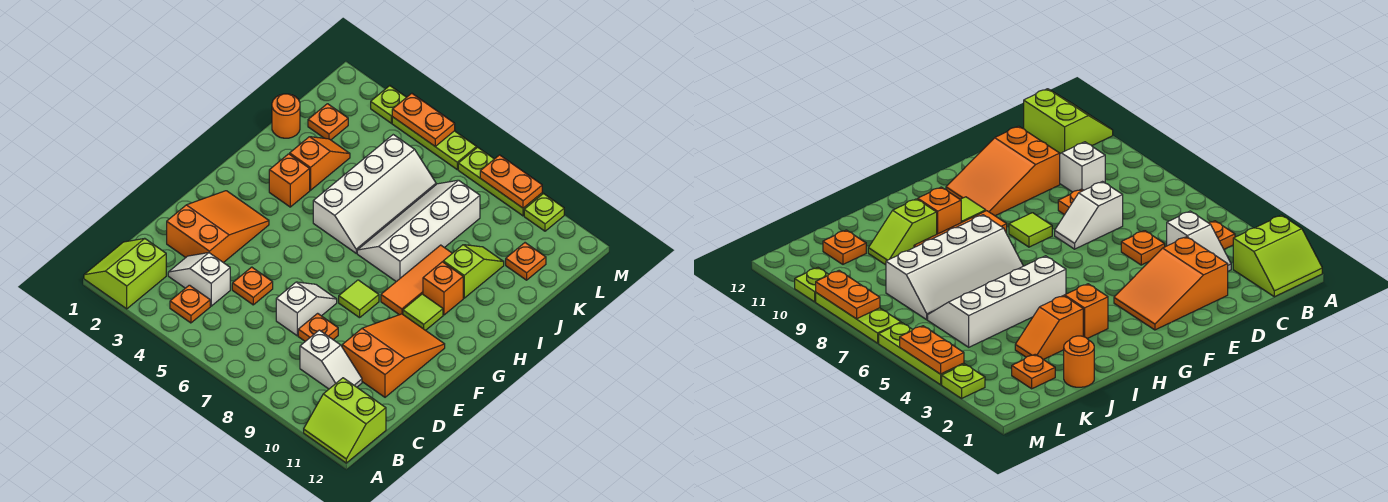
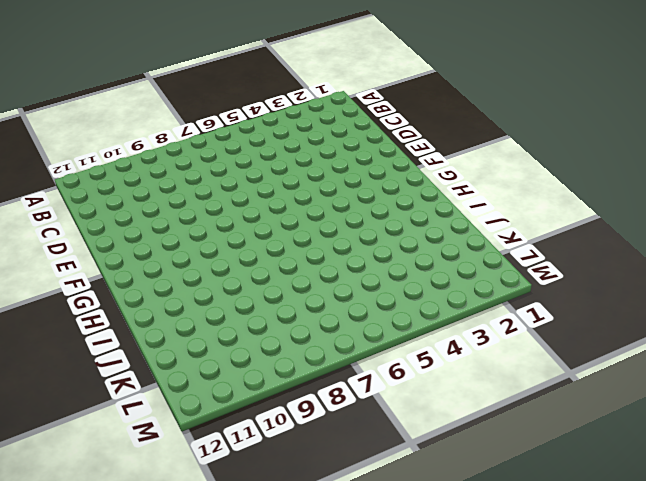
none -> lime 2x2 slope [84,239,166,309]
none -> lime 2x2 slope [304,378,386,463]
none -> orange 1x1 plate [170,285,210,323]

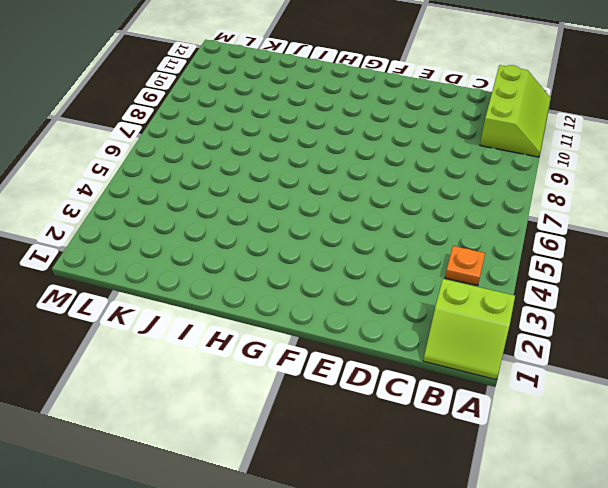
lime 2x3 slope [480,65,551,157] -> lime 2x2 slope [304,378,386,463]
none -> white 1x2 slope [168,253,230,306]
none -> white 1x2 slope [300,330,362,389]
none -> orange 2x3 slope [167,191,269,263]

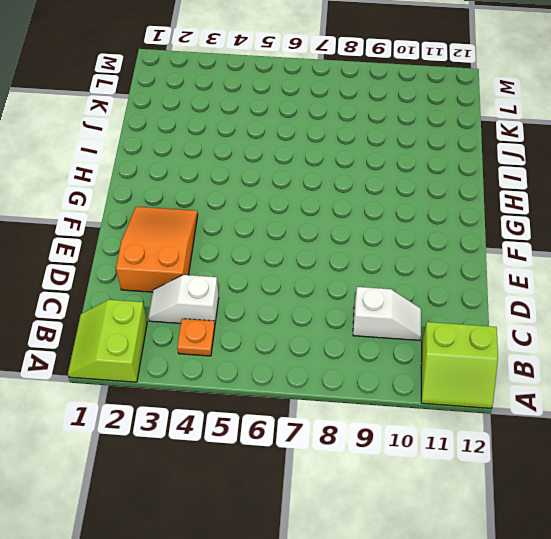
none -> orange 1x1 plate [232,267,273,305]
none -> white 1x2 slope [276,282,337,336]
none -> orange 1x1 plate [298,313,338,341]

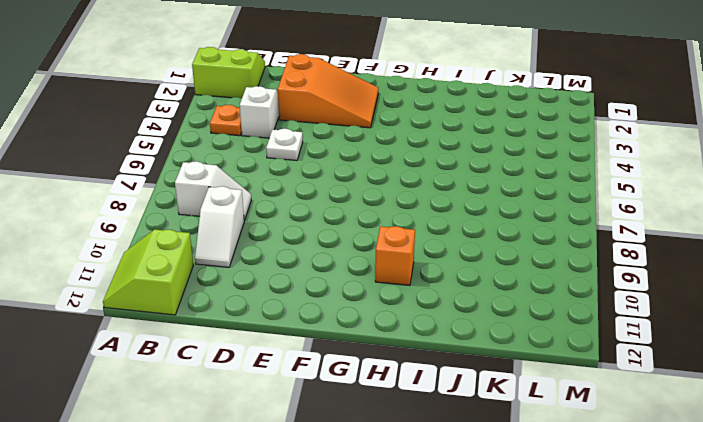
white 1x2 slope [175,161,251,220] -> white 1x2 slope moved to [276,282,337,336]
white 1x1 plate [266,129,303,161] -> orange 1x1 plate [232,267,273,305]
none -> orange 1x1 plate [298,313,338,341]
none -> orange 2x3 slope [342,314,445,397]
none -> lime 1x1 tile [339,280,379,318]

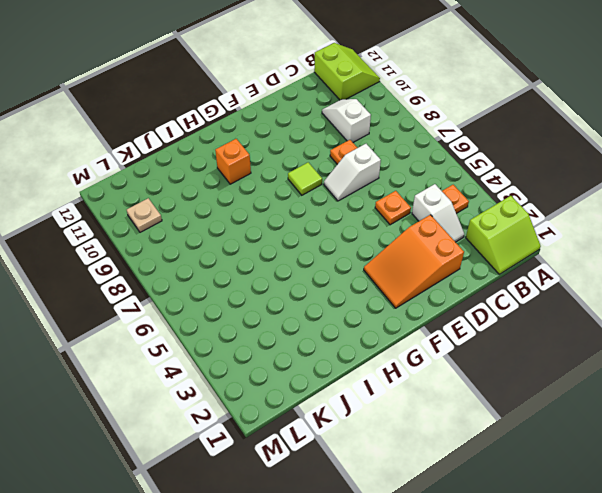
tan 1x1 plate [127,198,162,232] -> none
none -> orange 2x3 slope [342,314,445,397]
none -> orange 1x3 tile [381,245,452,315]
none -> lime 1x1 tile [403,294,443,330]

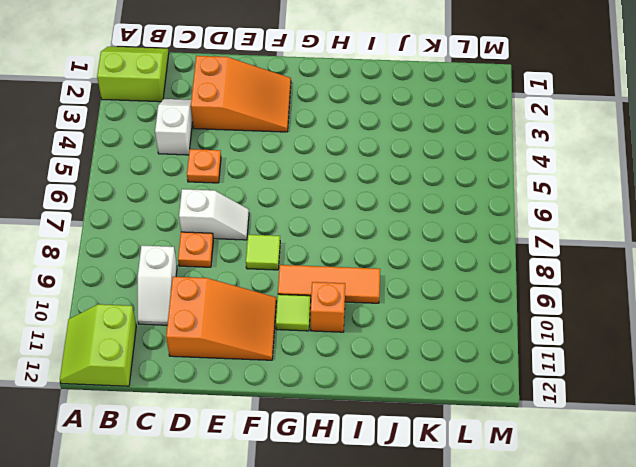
none -> orange 1x1 plate [170,285,210,323]
none -> orange 1x1 brick [269,154,310,207]
none -> white 2x4 slope [313,135,436,253]

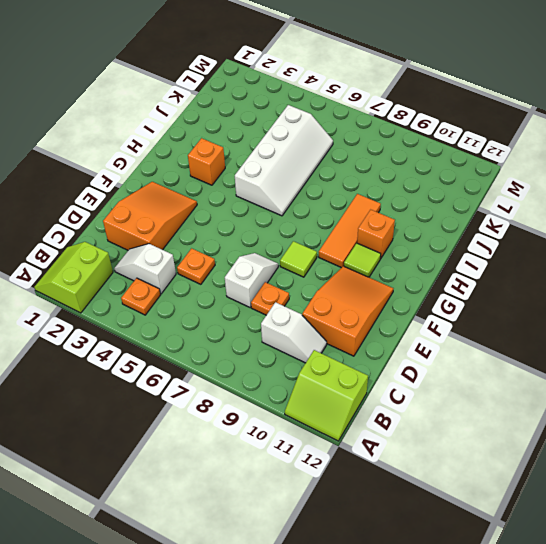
none -> white 2x4 slope [357,180,480,282]
none -> orange 1x2 slope [290,137,350,190]
none -> lime 1x2 slope [443,245,504,298]

